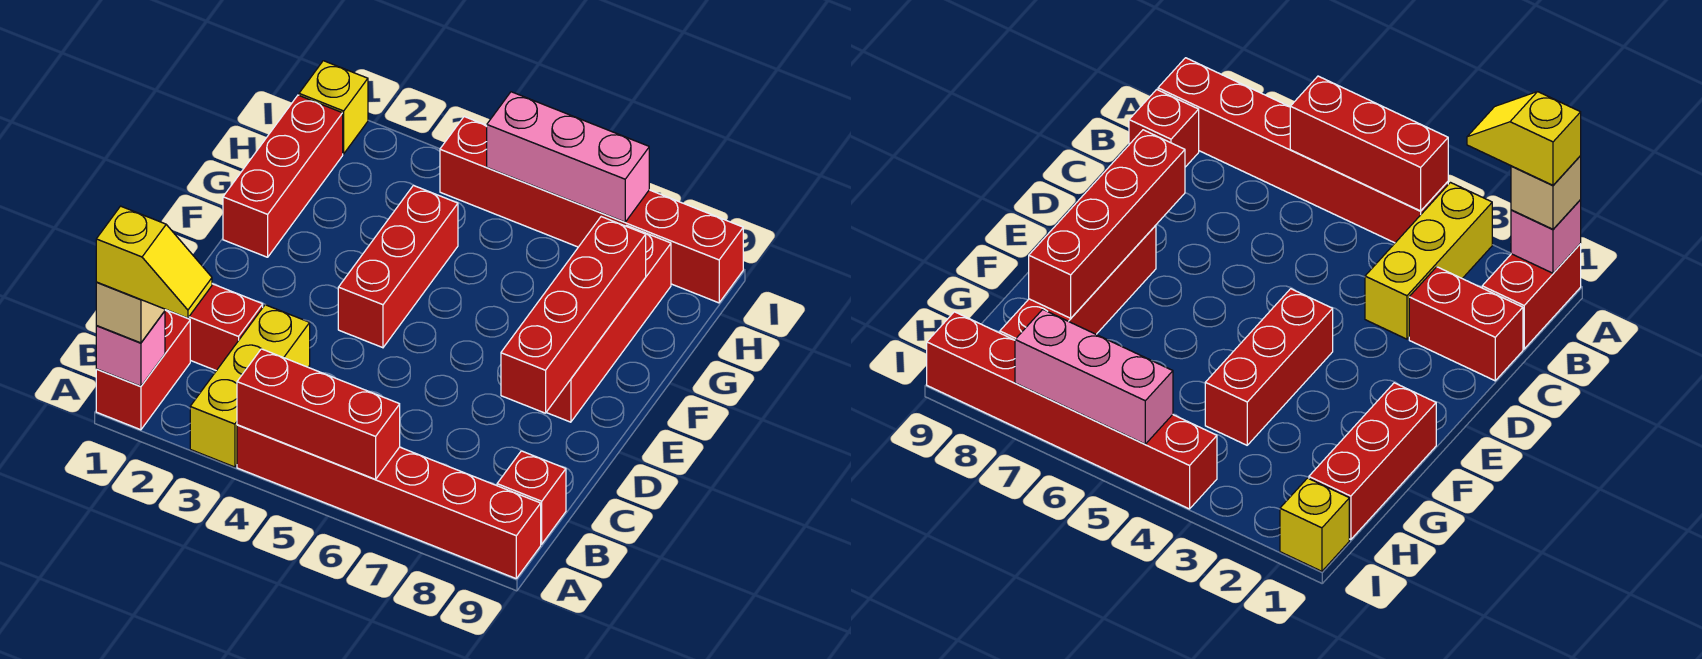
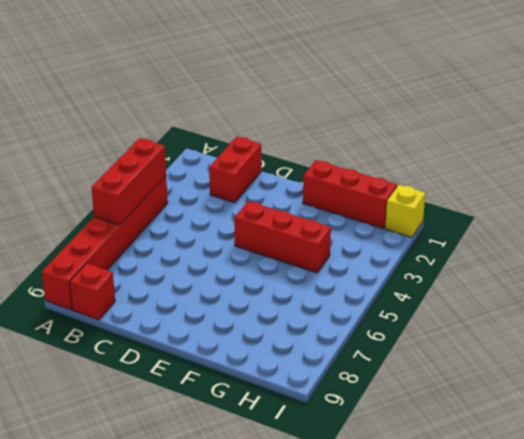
none -> red 1x2 brick [96,310,190,430]
none -> yellow 1x3 brick [190,305,310,467]
none -> red 1x4 brick [546,226,671,422]

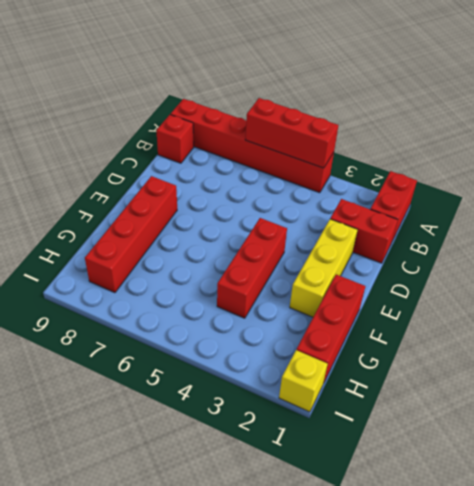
yellow 1x3 brick [290,219,357,317] -> yellow 1x3 brick moved to [190,305,310,467]
none -> red 1x6 brick [440,117,743,303]
none -> pink 1x1 brick [96,311,165,386]
none -> red 1x4 brick [501,217,646,413]

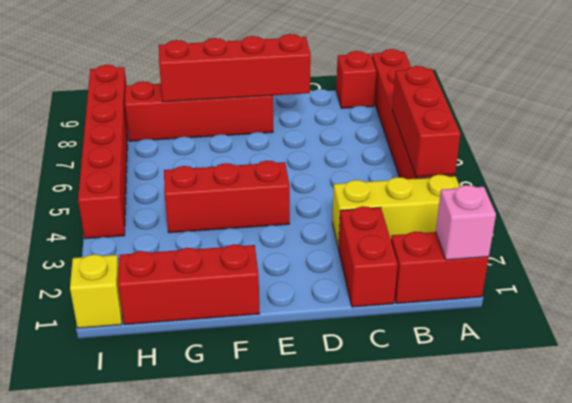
none -> pink 1x3 brick [487,92,649,222]
none -> tan 1x1 brick [96,282,165,343]
none -> yellow 1x2 slope [96,206,212,318]

